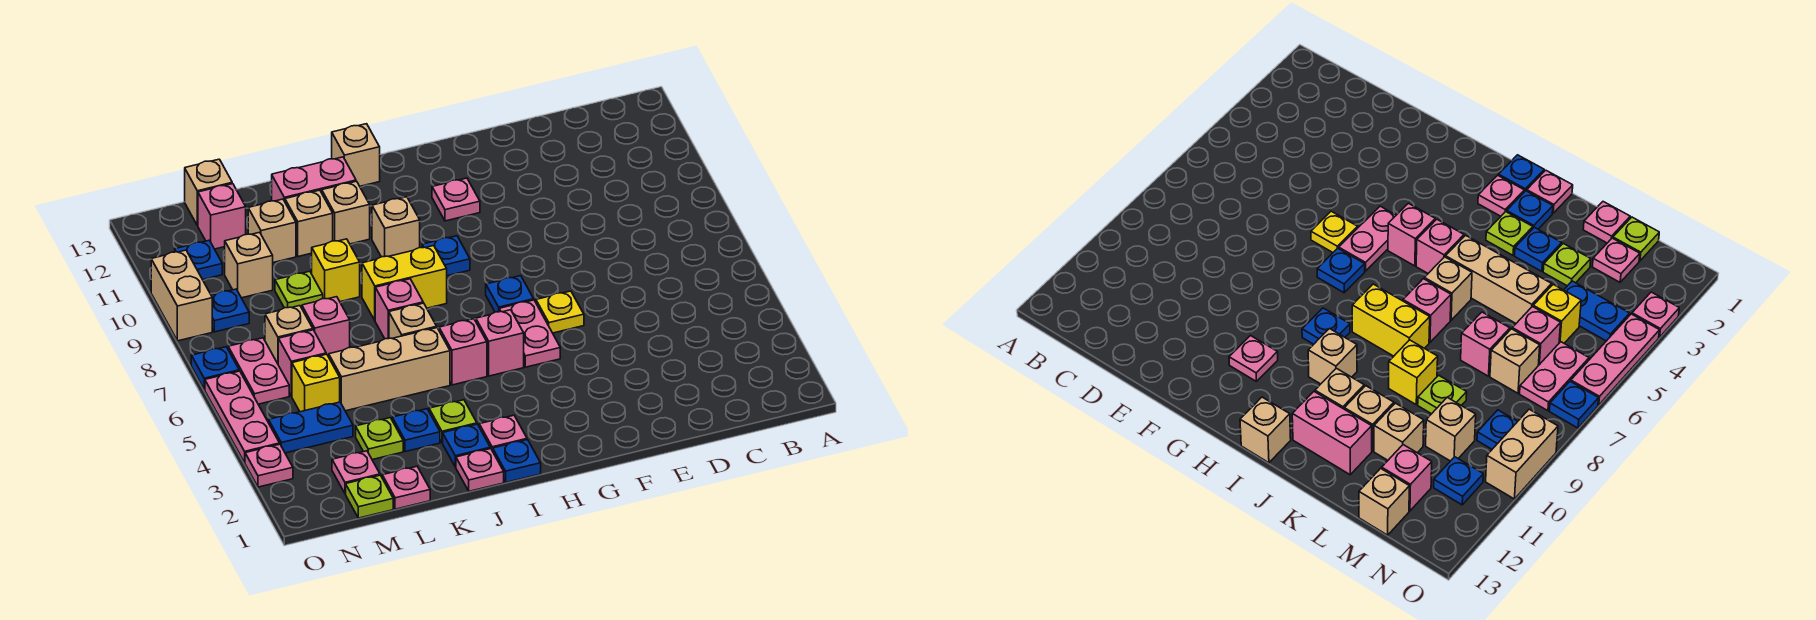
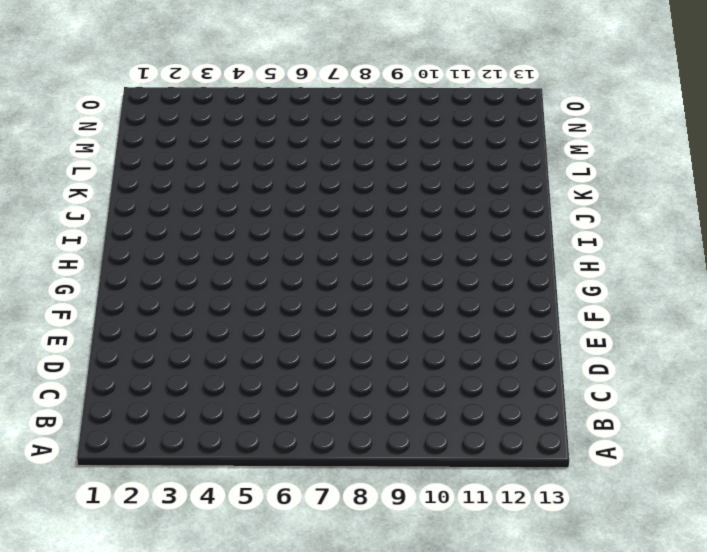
none -> yellow 1x1 plate [536,291,584,333]
none -> pink 1x2 plate [499,300,560,367]
none -> blue 1x1 plate [486,276,534,312]
none -> pink 1x1 plate [432,178,480,221]

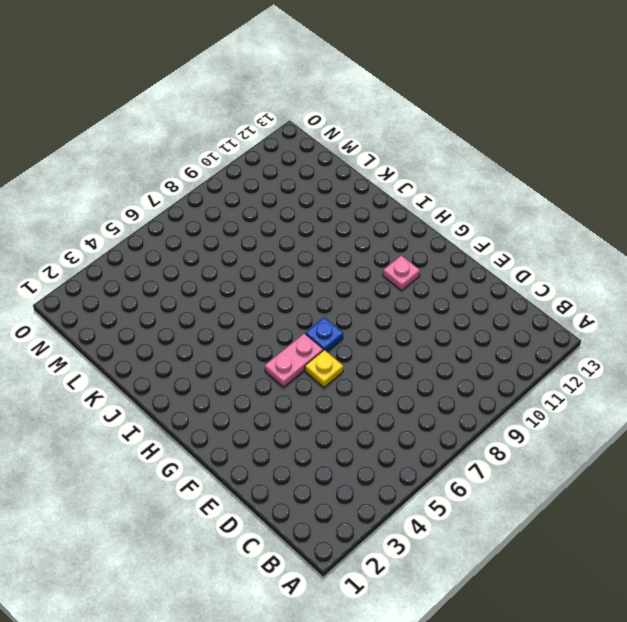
none -> pink 1x1 brick [476,310,524,376]
none -> blue 1x1 plate [422,236,470,276]
none -> blue 1x1 plate [493,440,541,482]
none -> pink 1x1 plate [479,415,527,451]

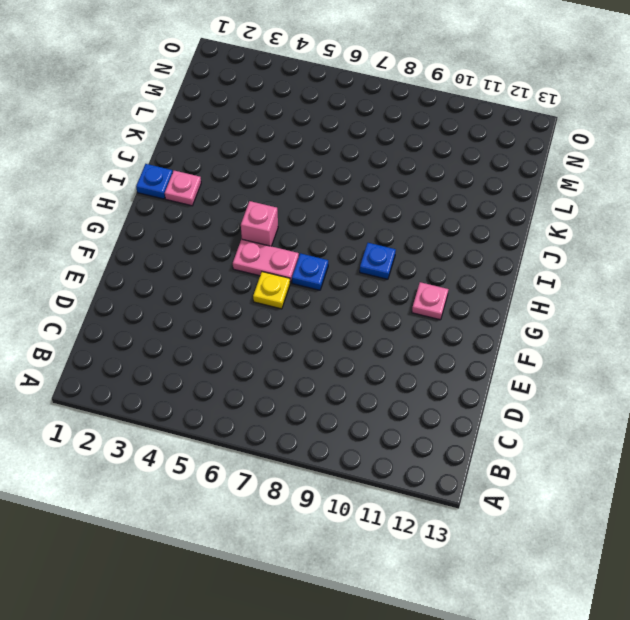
none -> pink 1x1 brick [439,319,487,385]
none -> yellow 1x2 brick [362,246,447,320]
none -> tan 1x1 brick [372,197,420,257]
none -> tan 1x1 brick [332,124,380,186]

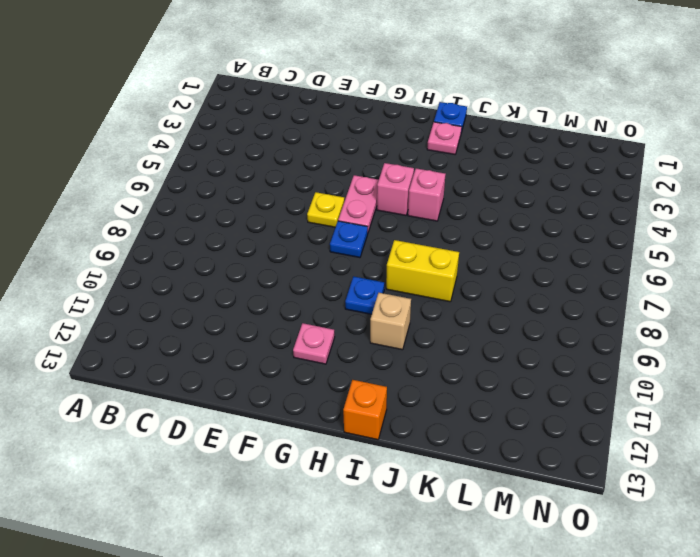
orange 1x1 brick [343,380,387,440] -> tan 1x1 brick [332,124,380,186]
none -> pink 1x1 plate [456,449,504,491]
none -> blue 1x1 plate [443,424,490,467]
none -> lime 1x1 plate [429,400,477,443]
none -> tan 1x3 brick [329,328,450,411]

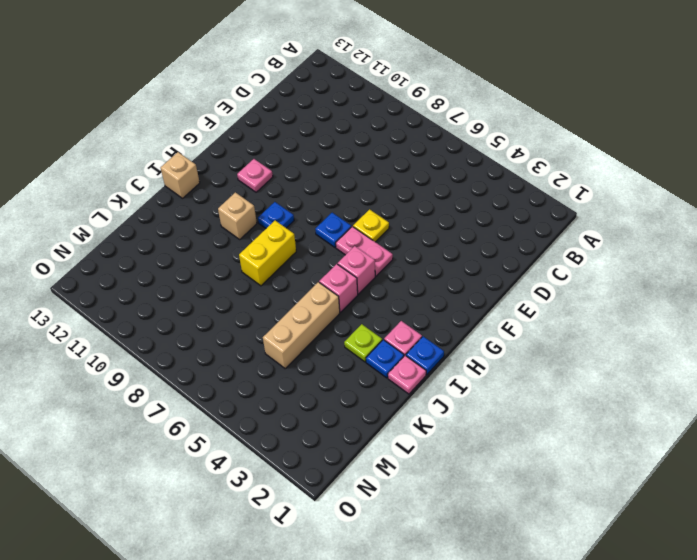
none -> tan 1x1 brick [389,303,437,338]
none -> pink 1x1 brick [375,279,423,339]
none -> tan 1x1 brick [322,181,370,244]
none -> pink 1x2 brick [272,157,356,201]

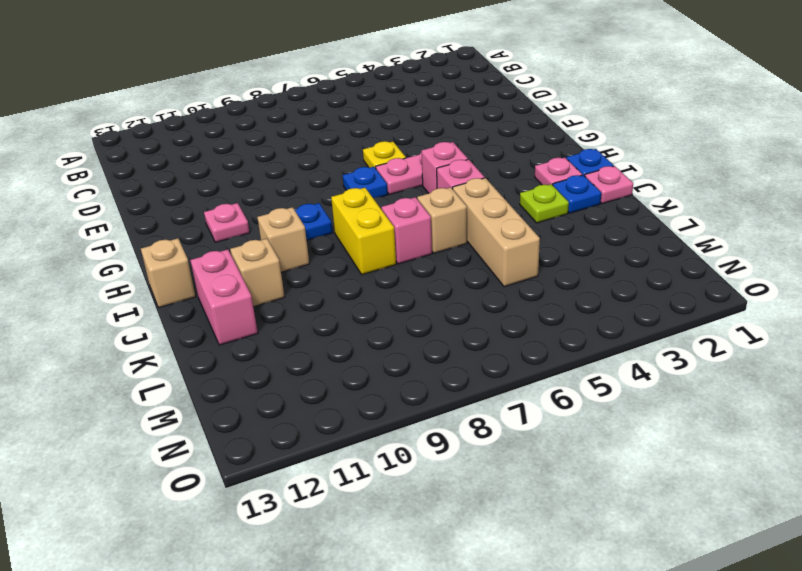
none -> blue 1x1 plate [392,409,440,452]
none -> yellow 1x1 brick [312,239,360,302]
none -> tan 1x1 brick [285,190,333,256]
none -> pink 1x1 plate [382,466,430,509]

